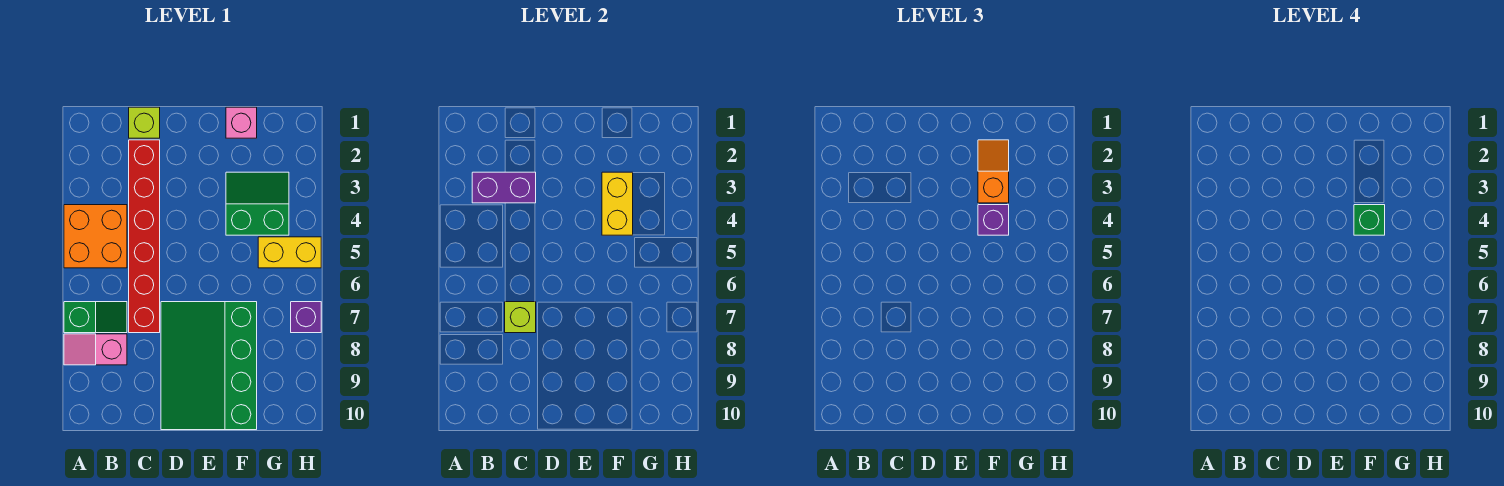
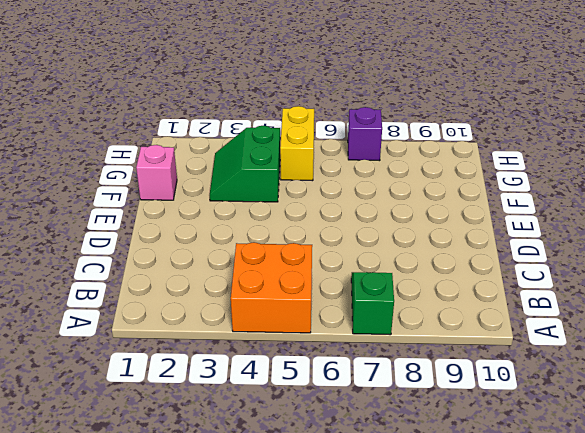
none -> pink 1x2 slope [64,334,127,365]
none -> lime 1x1 brick [129,107,160,138]
none -> red 1x6 brick [129,140,160,333]

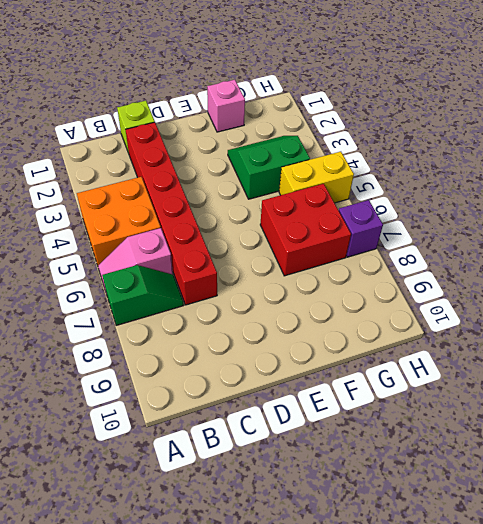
pink 1x2 slope [98,228,173,291] -> pink 1x2 slope moved to [64,334,127,365]
red 2x2 brick [260,184,351,276] -> green 3x4 slope [161,302,257,430]
none -> purple 1x2 brick [472,172,536,203]
none -> lime 1x1 brick [505,302,536,333]
none -> yellow 1x2 brick [602,172,633,235]

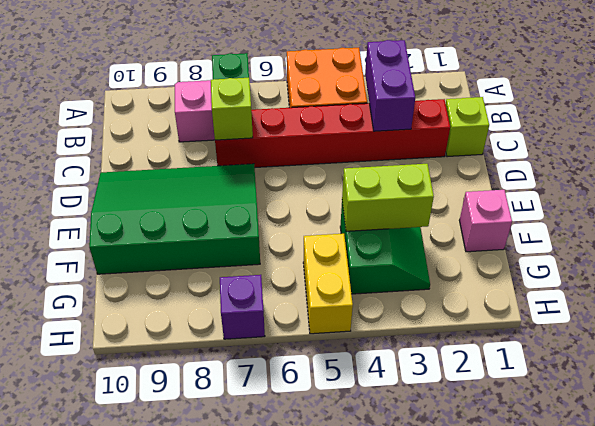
lime 1x2 brick [342,164,434,231] -> yellow 1x2 brick [602,172,633,235]
none -> orange 1x2 slope [978,140,1009,203]
none -> purple 1x1 brick [978,205,1009,235]
none -> green 1x1 brick [1354,205,1385,235]

